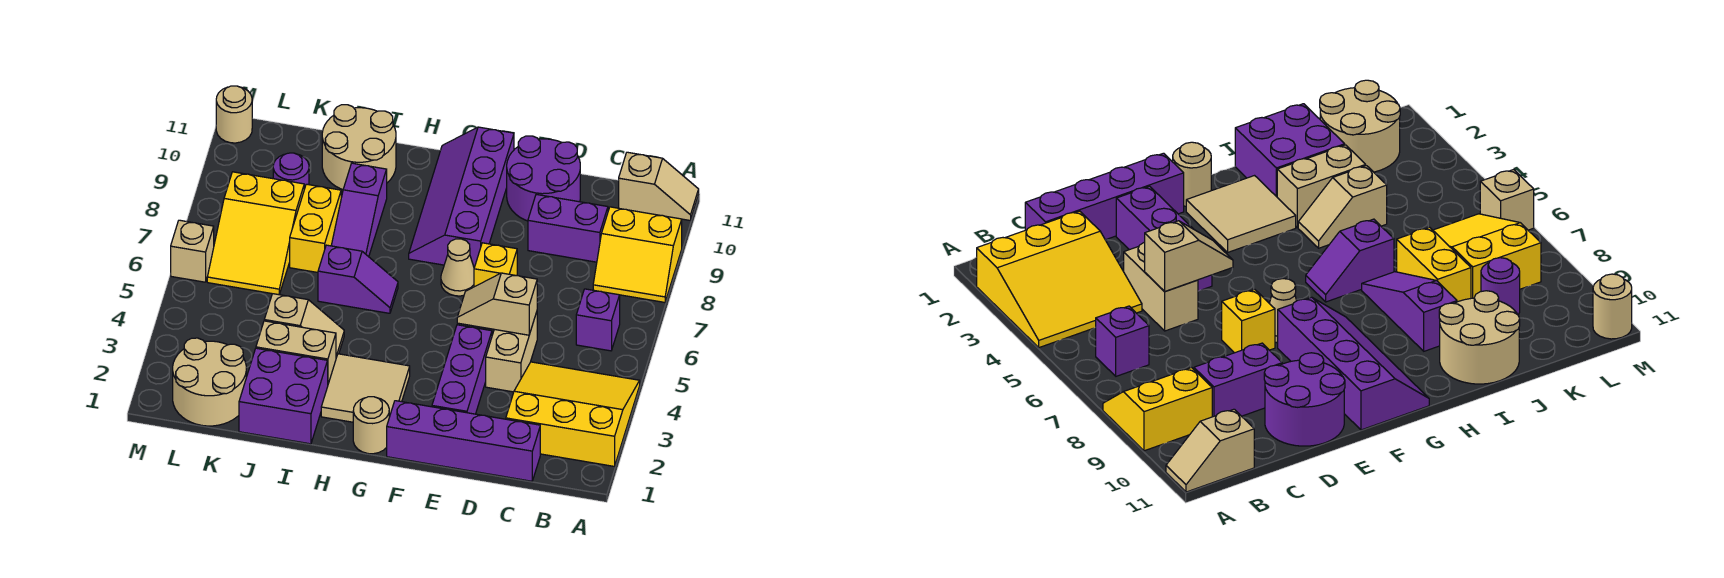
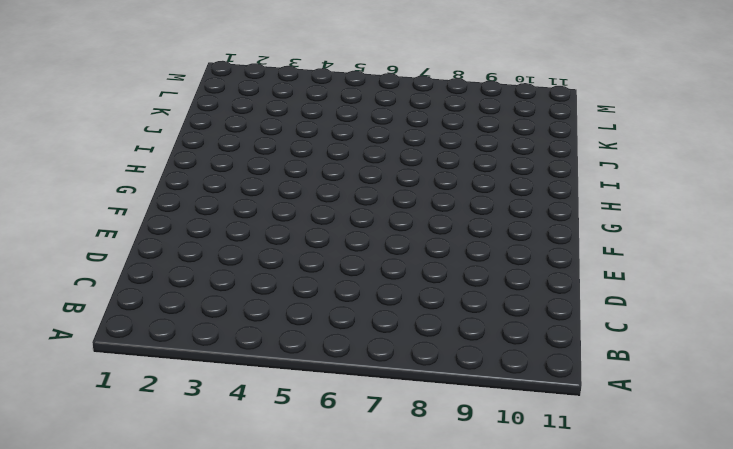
none -> yellow 3x3 slope [506,362,640,466]
none -> yellow 2x2 slope [593,207,682,302]
none -> tan 1x2 slope [619,152,699,220]

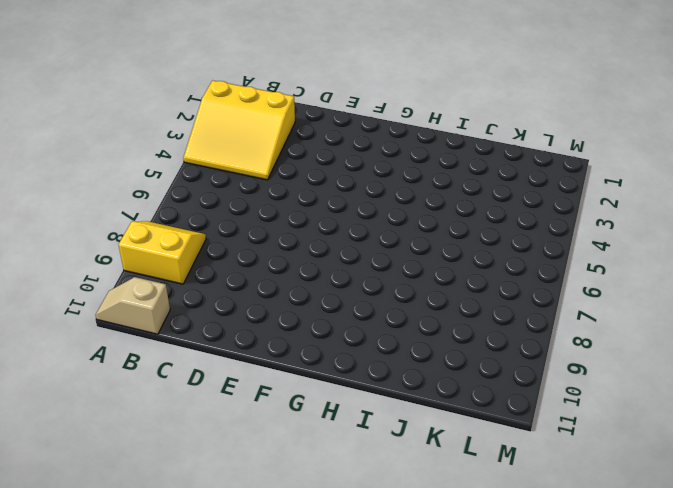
none -> purple 1x1 brick [576,289,620,351]
none -> purple 1x4 brick [387,401,540,481]
none -> purple 1x2 brick [528,194,608,262]

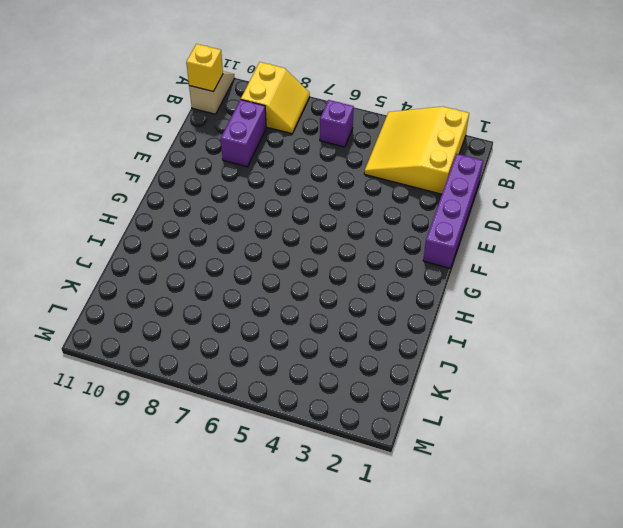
yellow 1x1 brick [186,44,223,92] -> yellow 1x1 brick moved to [474,243,517,287]
none -> tan 1x2 brick [486,312,537,392]
none -> purple 2x2 round brick [507,136,580,221]
none -> purple 1x3 brick [432,325,492,414]

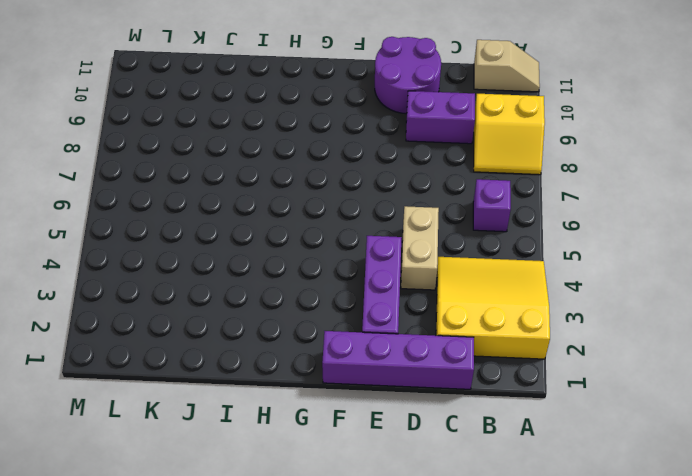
none -> yellow 1x1 brick [474,243,517,287]
none -> tan 1x1 cone [441,239,474,296]
none -> purple 2x4 slope [409,127,514,268]

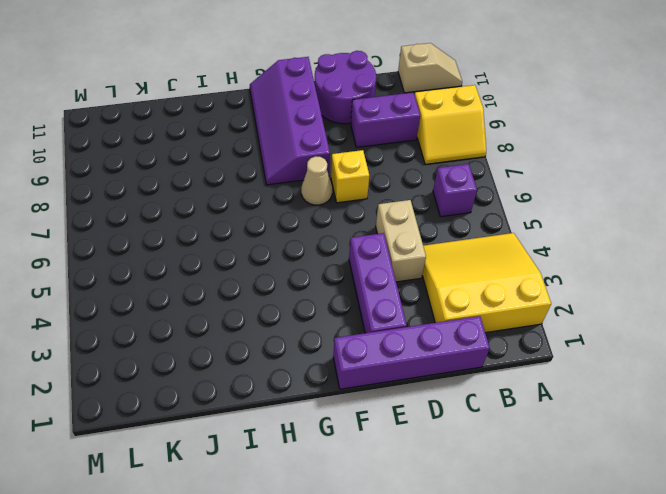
none -> tan 1x1 round brick [353,397,389,454]
none -> tan 2x2 tile [321,354,410,422]
none -> purple 1x2 slope [318,245,398,313]

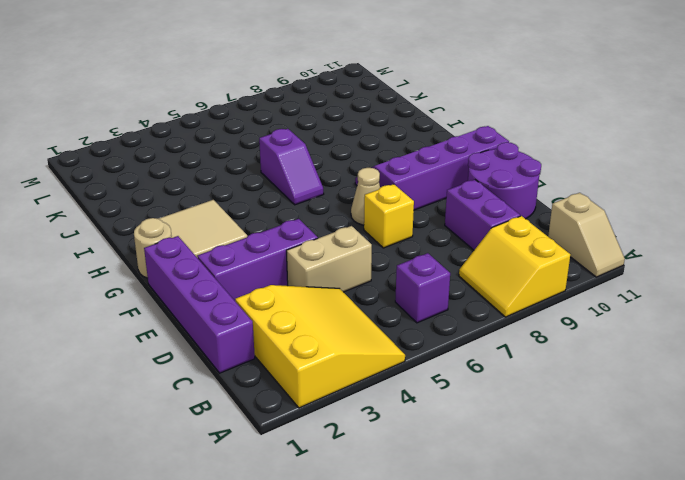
none -> purple 2x2 brick [239,348,328,444]
none -> tan 1x2 brick [256,321,336,384]
none -> tan 1x2 slope [264,294,344,357]

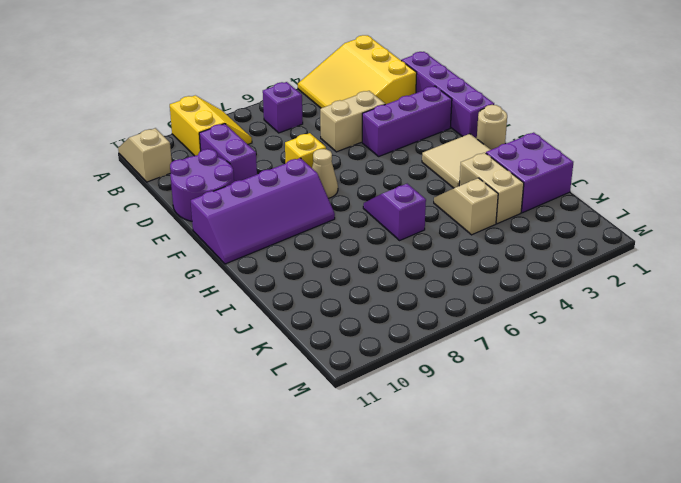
none -> purple 1x3 slope [331,163,387,257]
none -> tan 2x2 round brick [322,105,396,190]
none -> yellow 1x2 brick [290,184,341,272]

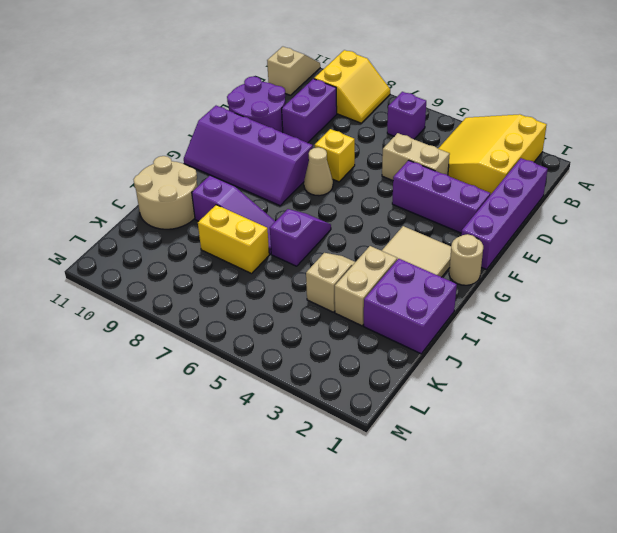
none -> tan 2x2 round brick [173,338,246,426]
none -> yellow 2x3 slope [207,172,304,295]
none -> purple 1x1 round brick [273,153,309,189]

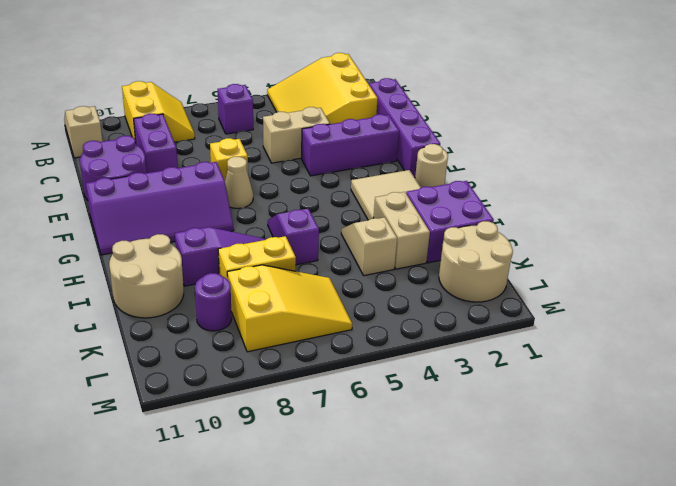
none -> tan 1x1 brick [171,220,214,282]
none -> tan 1x1 round brick [216,86,252,143]
none -> tan 1x2 slope [457,273,537,335]

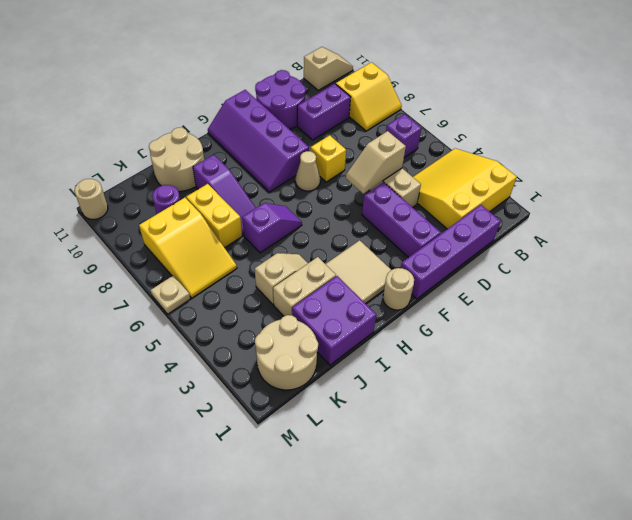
tan 1x1 plate [151,275,190,314] -> tan 1x1 brick [171,220,214,282]

